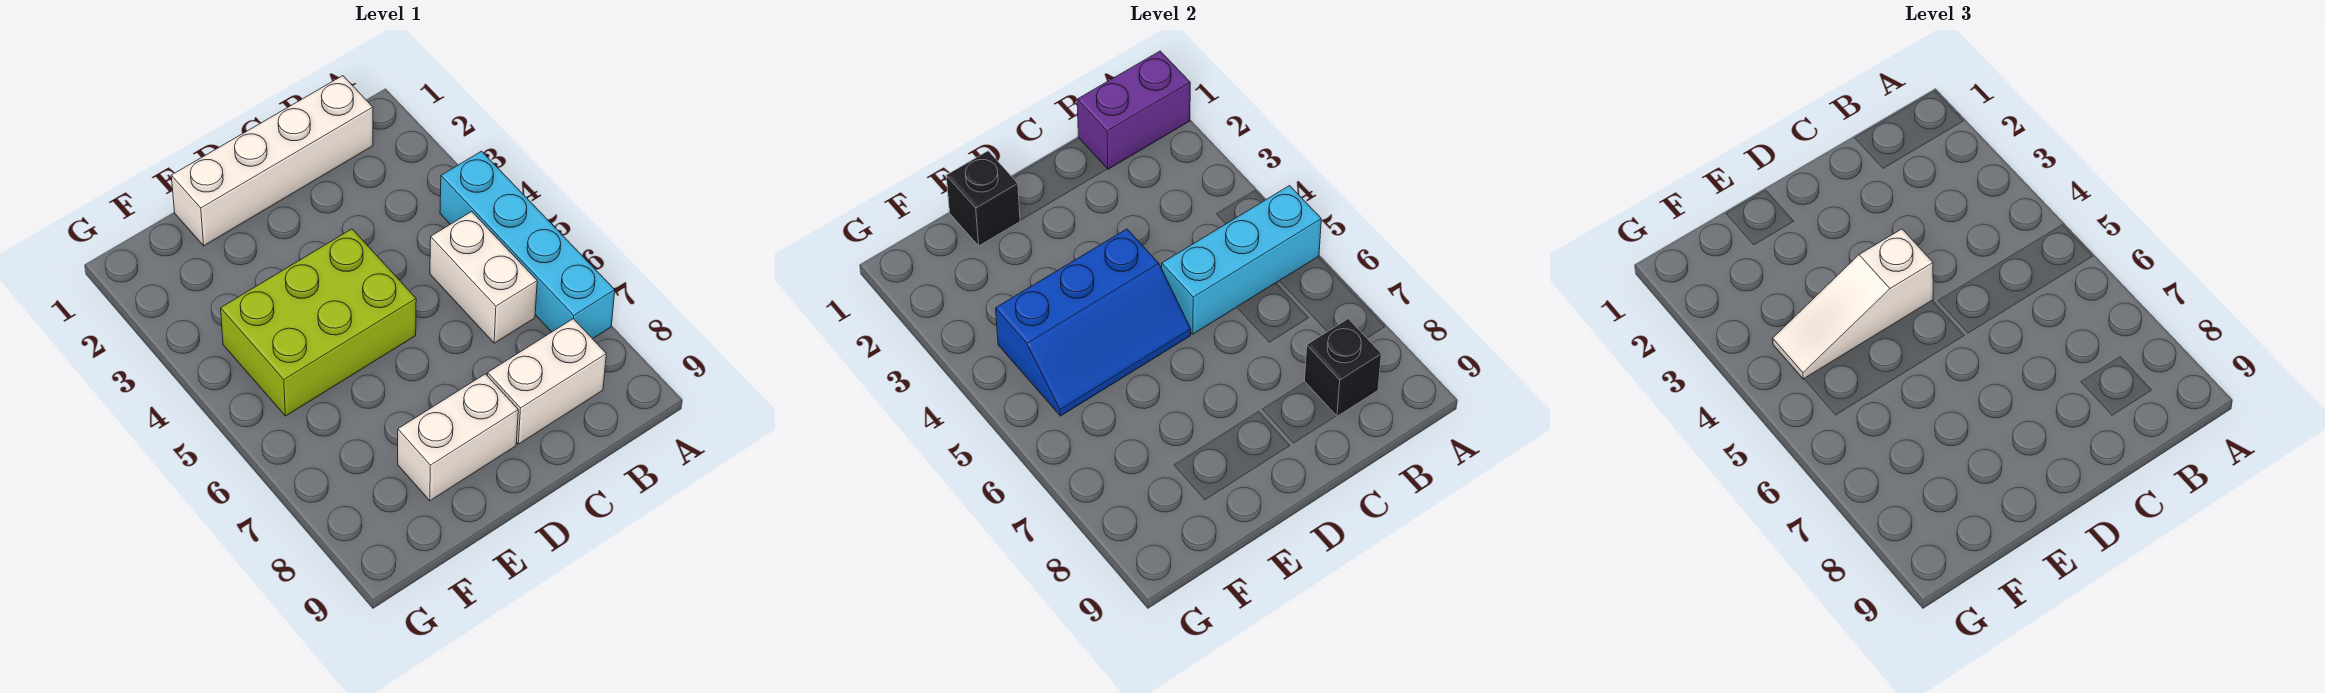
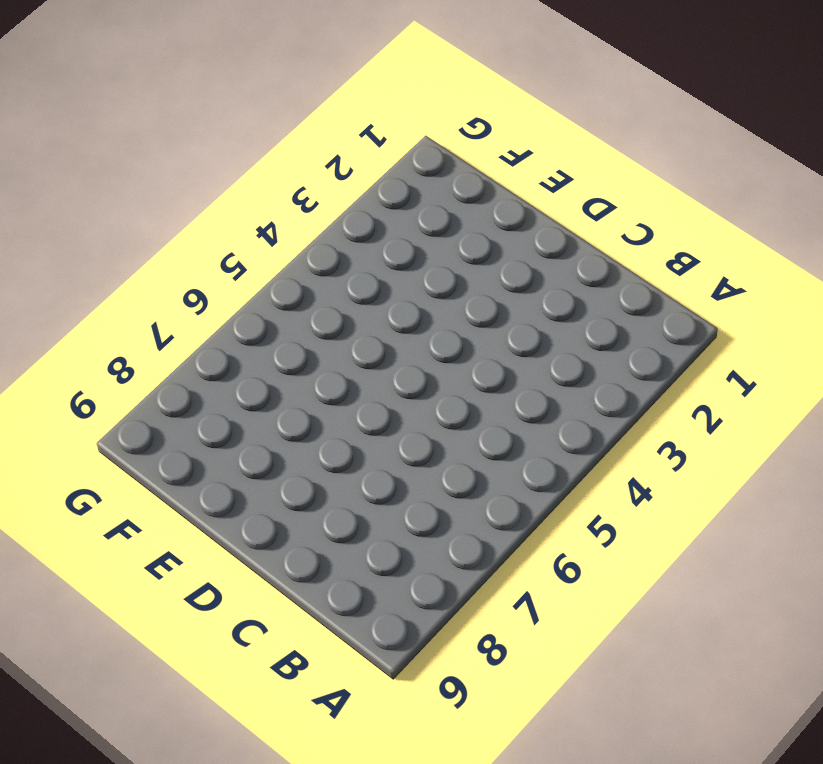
none -> cyan 1x4 brick [440,151,615,339]
none -> white 1x4 brick [171,76,373,246]
none -> white 1x2 brick [430,212,537,343]

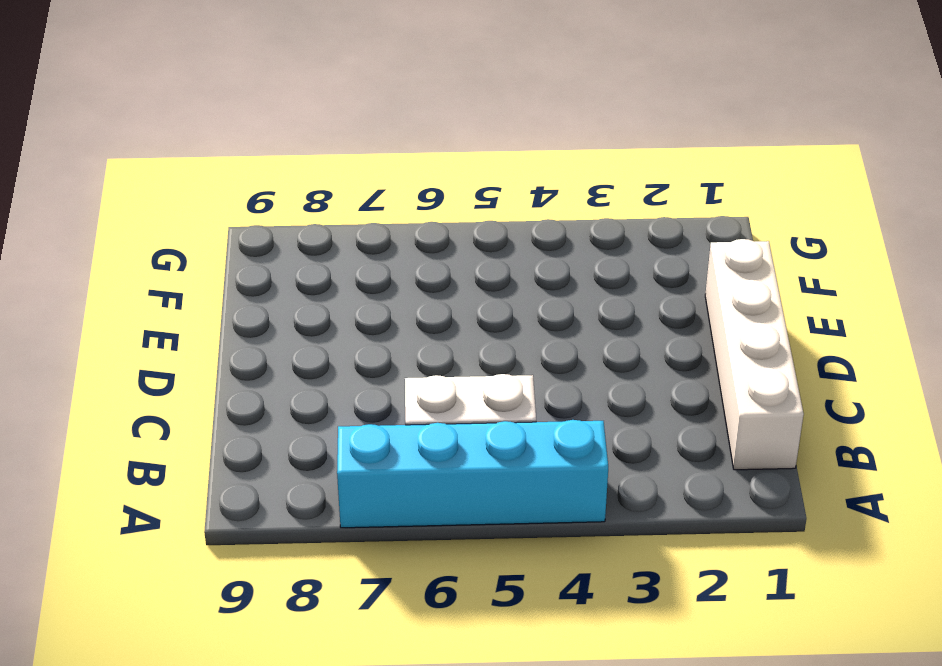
none -> white 1x2 brick [487,319,606,444]
none -> lime 2x3 brick [221,229,416,416]
none -> white 1x2 brick [398,374,518,501]

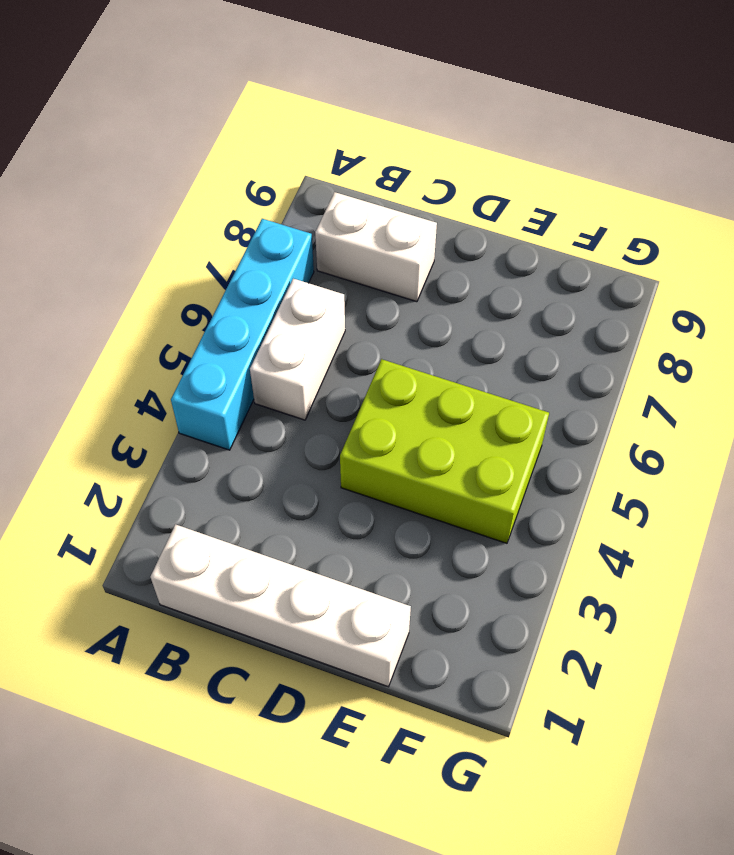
none -> white 1x2 brick [398,374,518,501]
none -> purple 1x2 brick [1077,51,1190,169]
none -> cyan 1x3 brick [1162,186,1321,334]

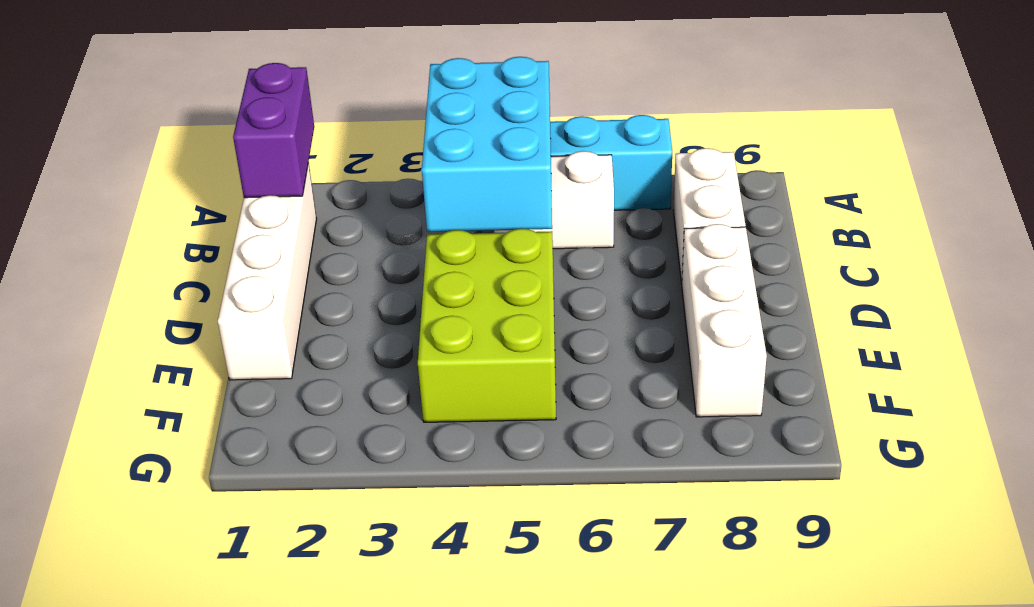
cyan 2x3 brick [422,57,552,232] -> cyan 1x3 brick [1162,186,1321,334]
white 1x3 brick [682,224,767,417] -> white 1x2 brick [398,374,518,501]
none -> black 1x1 brick [1305,319,1381,416]
none -> blue 2x3 slope [996,229,1191,416]
none -> black 1x1 brick [946,151,1020,246]

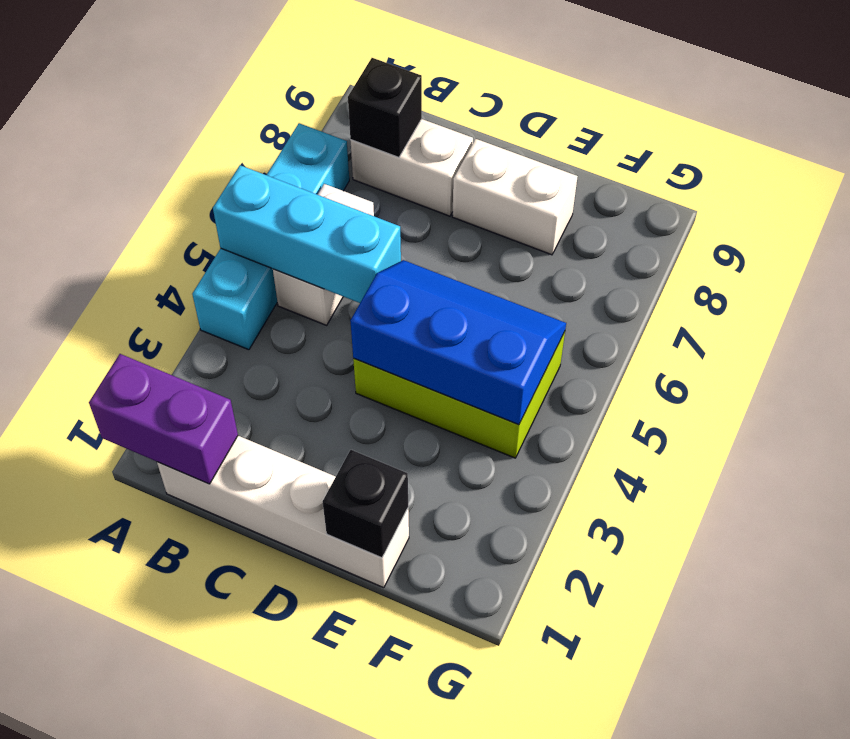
none -> white 1x3 slope [1773,229,1933,379]

